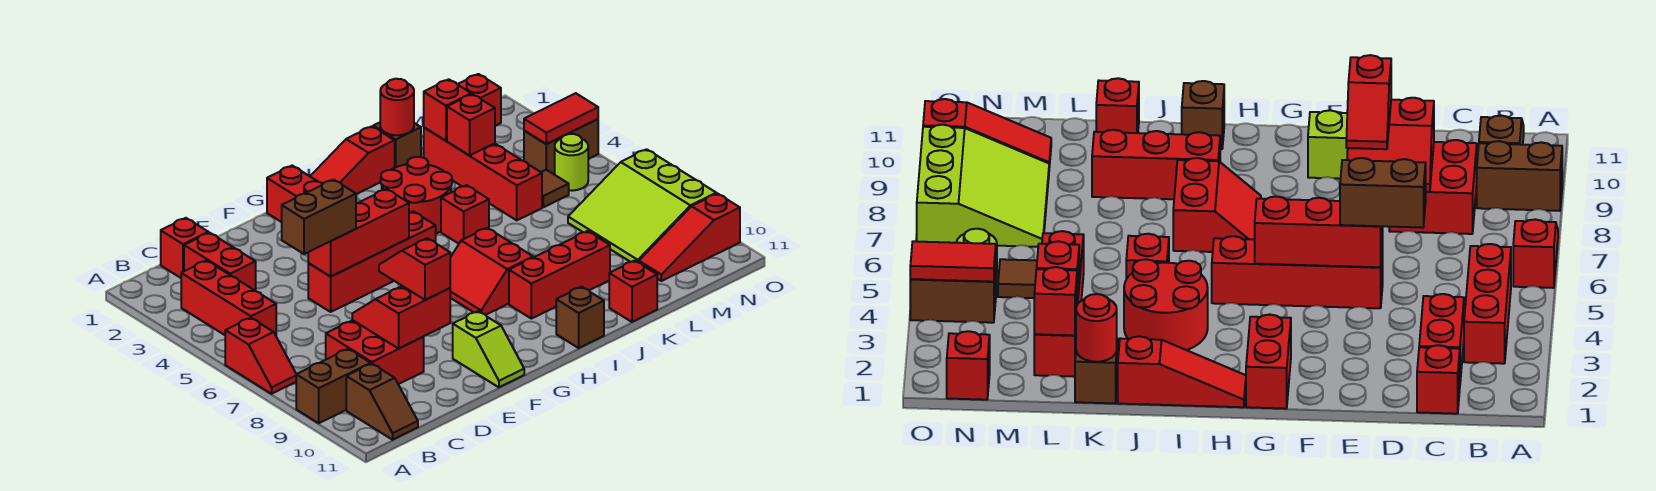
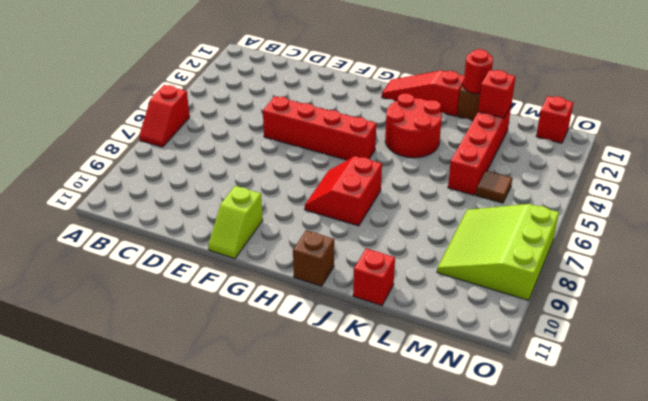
none -> brown 1x2 brick [296,349,371,423]
none -> red 1x3 brick [181,260,276,335]
none -> brown 1x2 slope [346,364,418,440]
none -> red 1x1 brick [161,218,208,278]

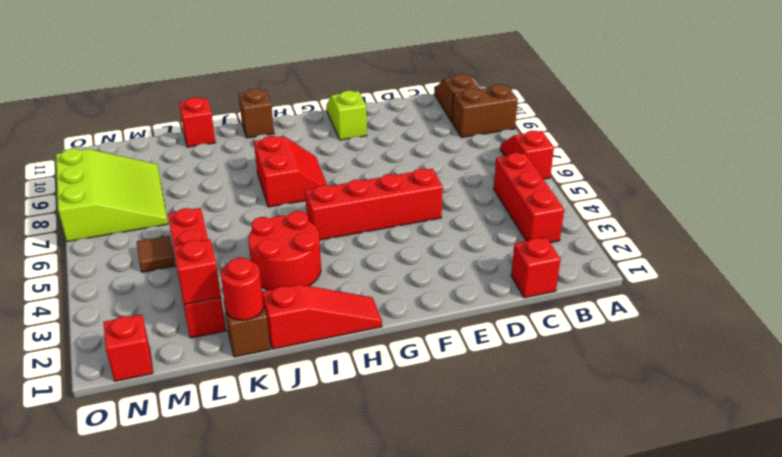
none -> red 1x2 brick [184,233,256,291]
none -> red 2x2 brick [326,320,424,384]
none -> red 1x2 brick [267,166,323,222]
none -> red 1x3 brick [509,231,610,319]

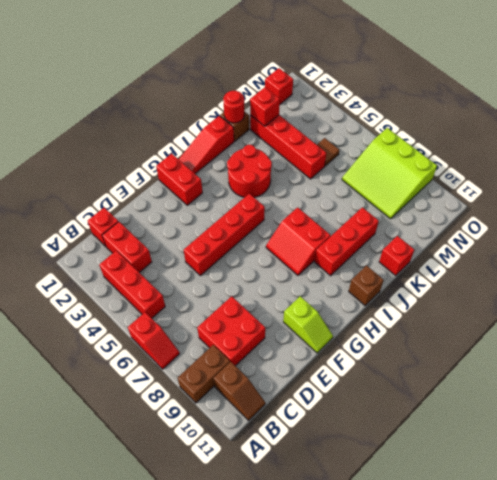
none -> red 1x1 brick [441,185,489,244]
none -> red 1x3 slope [639,194,740,281]
none -> brown 1x2 brick [524,119,598,175]
none -> lime 1x1 round brick [555,134,588,191]

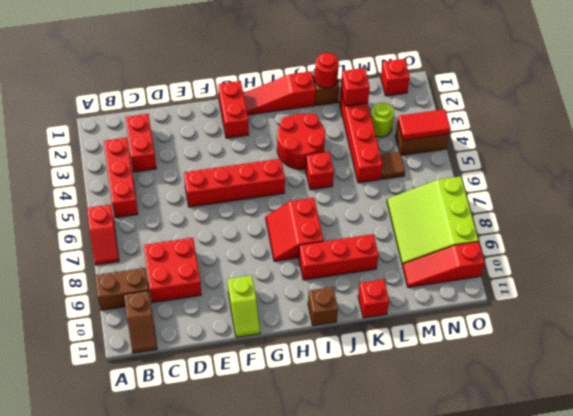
lime 1x1 round brick [371,103,394,137] -> lime 1x1 round brick moved to [555,134,588,191]
none -> red 1x1 brick [161,218,208,278]
none -> red 2x2 slope [352,286,450,349]
none -> red 1x3 brick [308,189,409,277]
none -> red 1x1 brick [447,94,495,156]

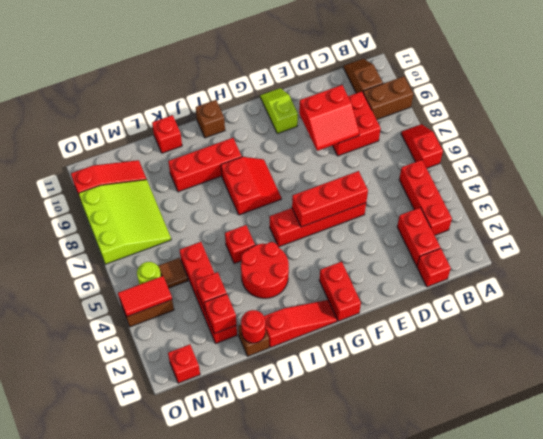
none -> brown 1x2 brick [282,180,356,254]
none -> red 1x2 slope [379,238,450,300]

